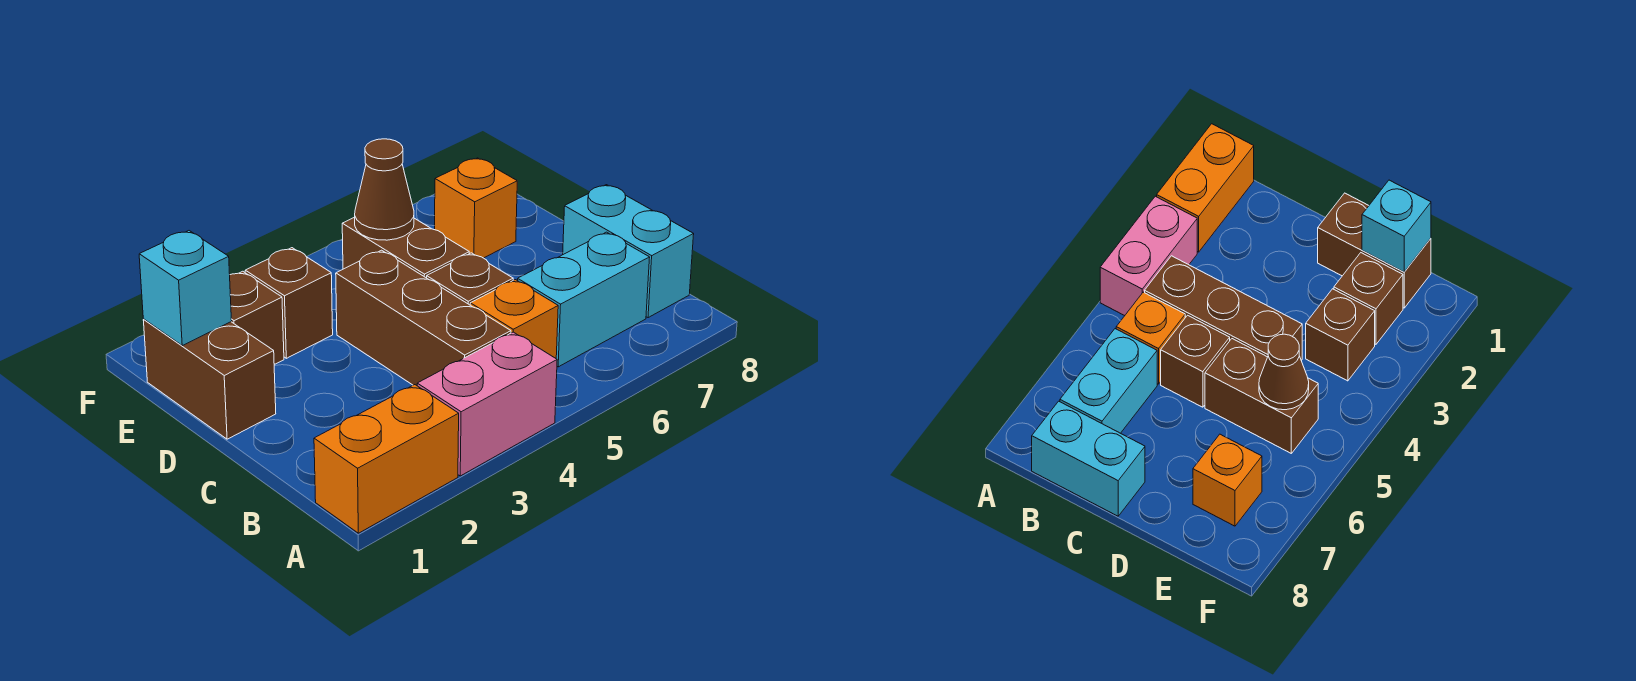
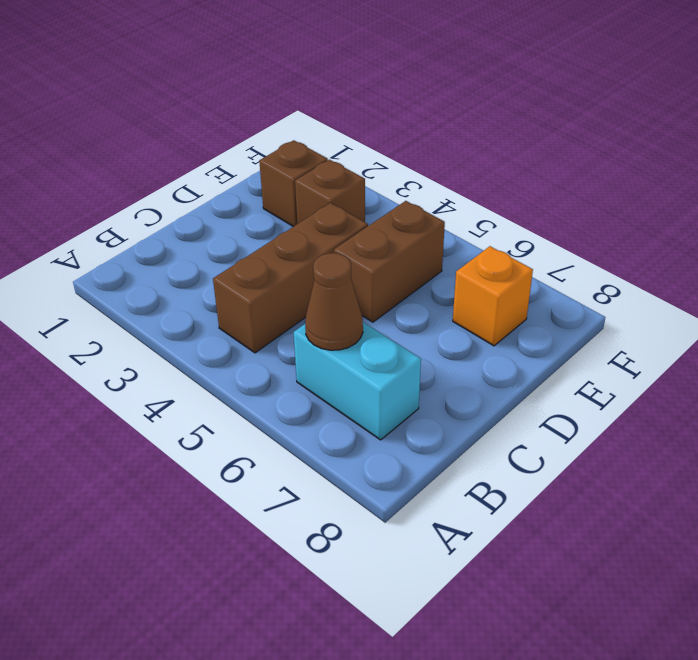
brown 1x1 cone [305,253,363,350] -> brown 1x1 cone moved to [355,139,414,240]
none -> orange 1x2 brick [314,385,459,533]
none -> pink 1x2 brick [417,332,557,476]
none -> orange 1x1 brick [470,280,558,358]

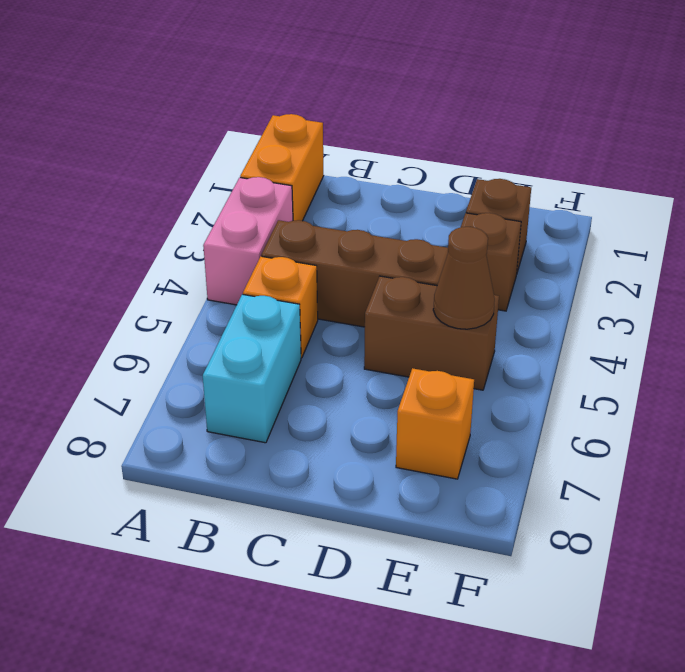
none -> cyan 1x2 brick [563,185,694,318]
none -> brown 1x1 brick [427,253,513,305]
none -> brown 1x2 brick [143,319,276,439]

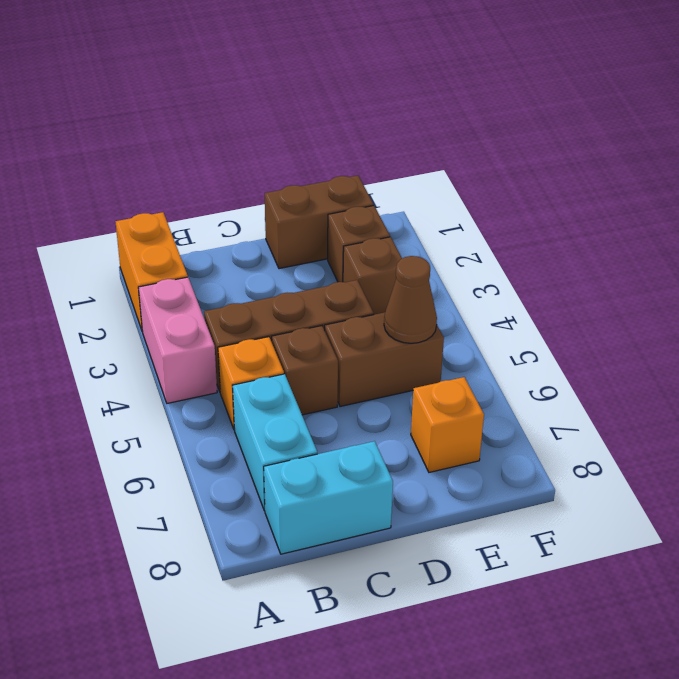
none -> cyan 1x1 brick [139,231,232,346]

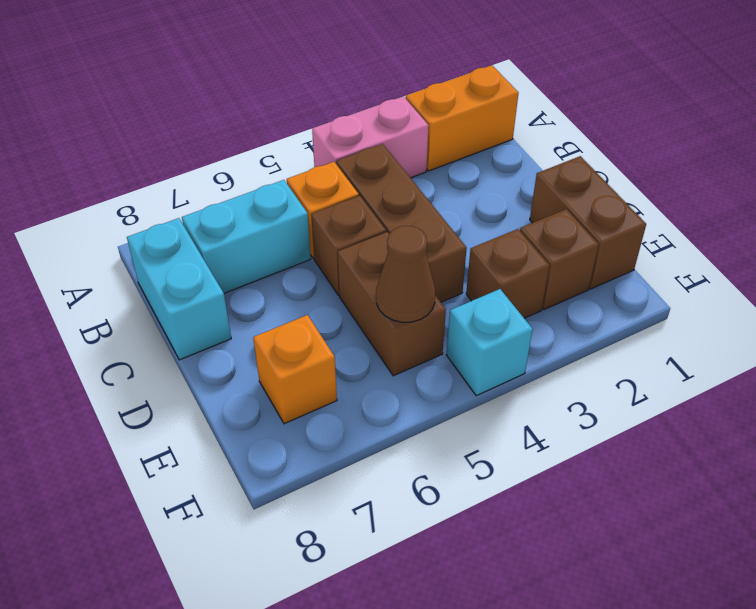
cyan 1x1 brick [446,289,533,396] -> cyan 1x1 brick moved to [139,231,232,346]

